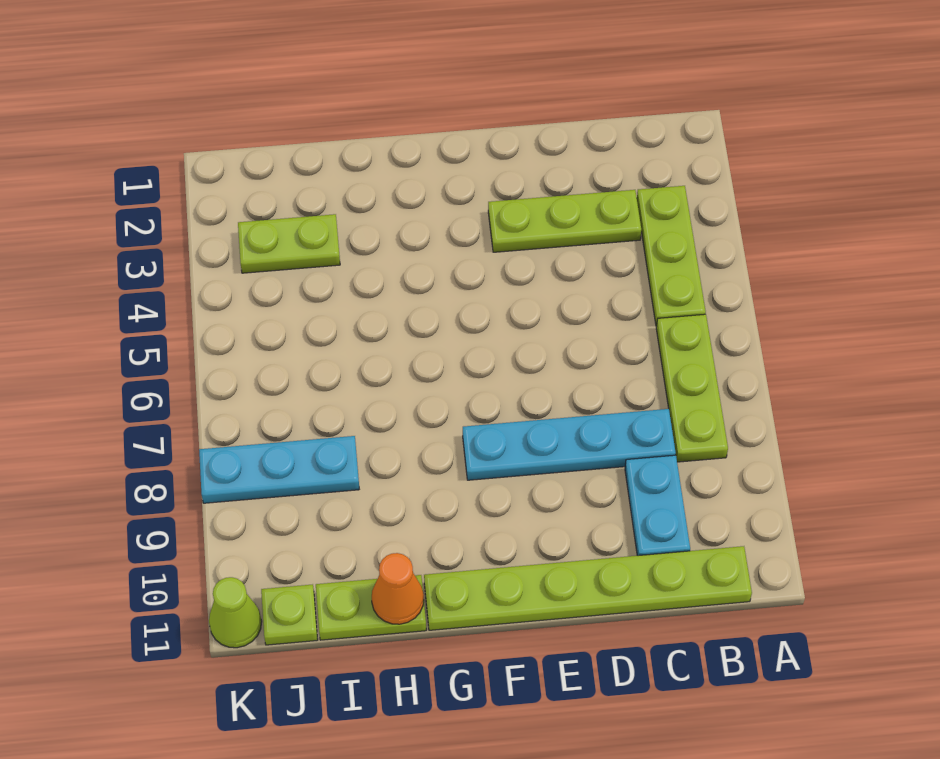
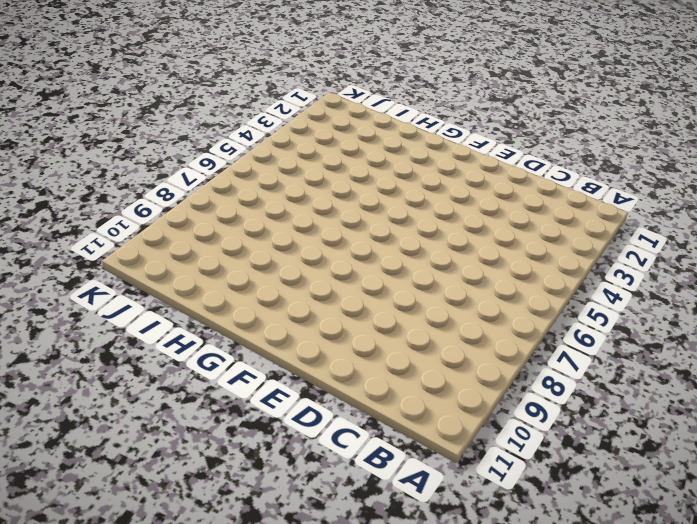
none -> lime 1x3 plate [637,186,706,326]
none -> lime 1x3 plate [656,314,728,462]
none -> lime 1x6 plate [424,546,752,630]

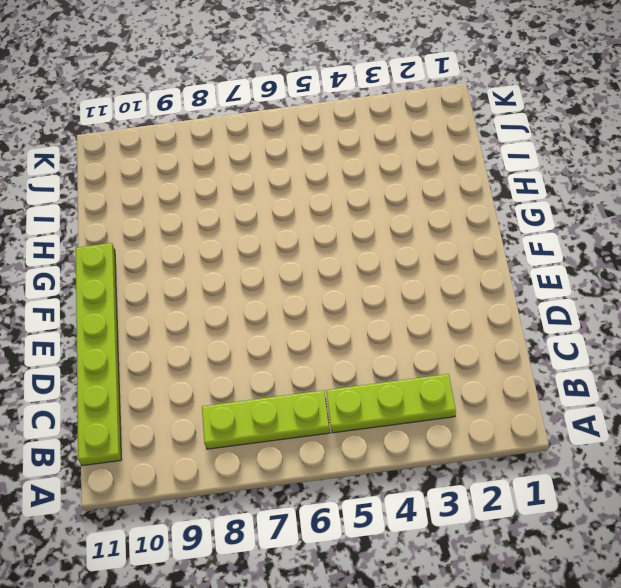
none -> lime 1x3 plate [488,190,641,252]
none -> cyan 1x4 plate [463,409,676,480]
none -> cyan 1x2 plate [625,455,690,556]

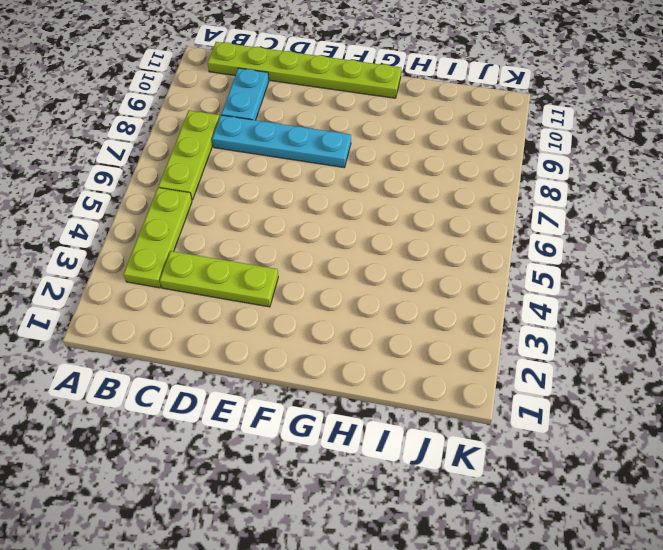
none -> lime 1x2 plate [316,575,426,640]
none -> lime 1x2 plate [238,214,340,273]
none -> cyan 1x3 plate [199,436,359,503]

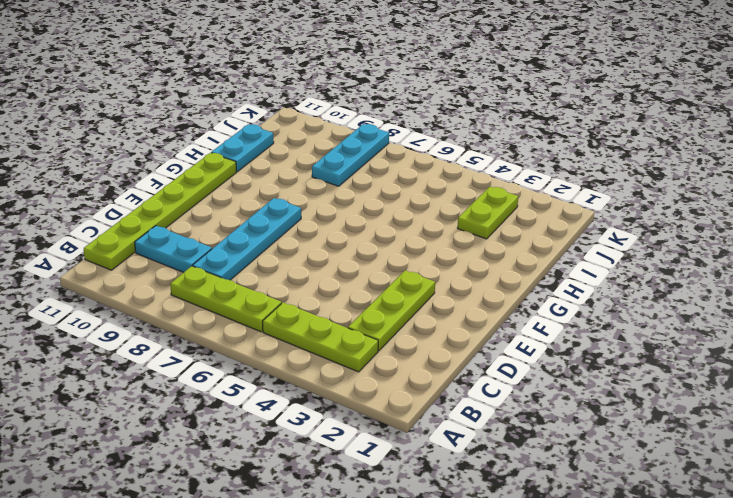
cyan 1x2 plate [211,124,274,172] -> lime 1x2 plate [316,575,426,640]
none -> lime 1x1 plate [261,584,318,645]
none -> lime 1x1 cone [209,577,262,648]
none -> orange 1x1 cone [372,553,424,624]

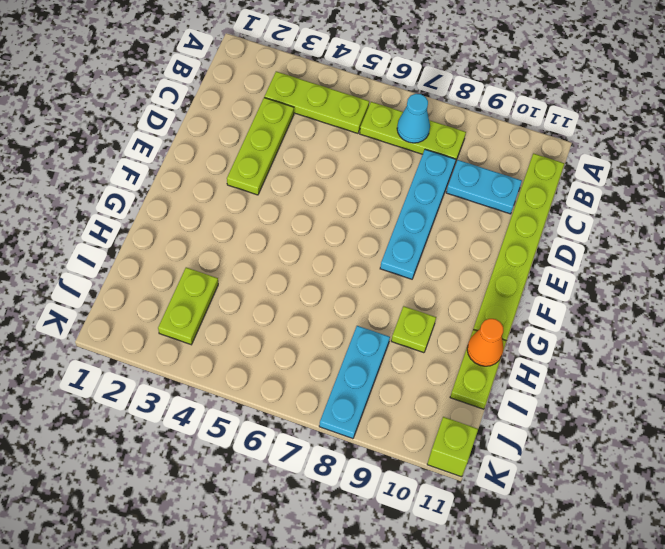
cyan 1x1 cone [397,94,430,143] -> none
lime 1x1 plate [391,306,436,353] -> lime 1x1 plate moved to [261,584,318,645]
lime 1x1 brick [427,417,478,477] -> lime 1x1 cone [209,577,262,648]

